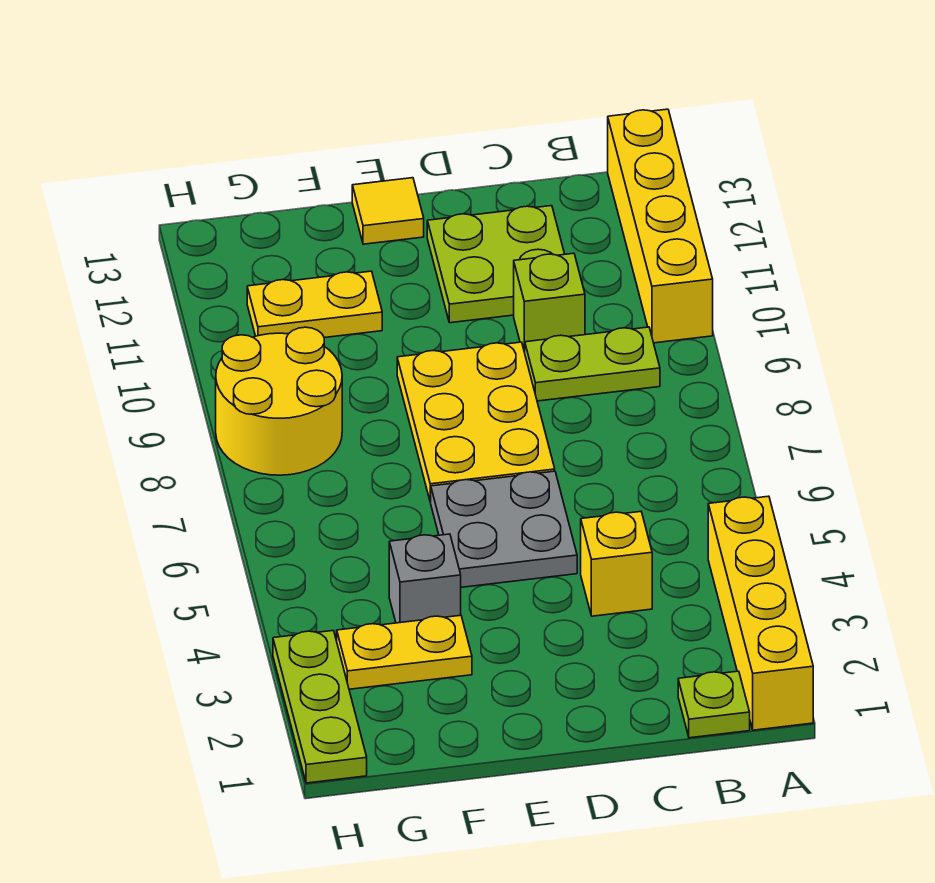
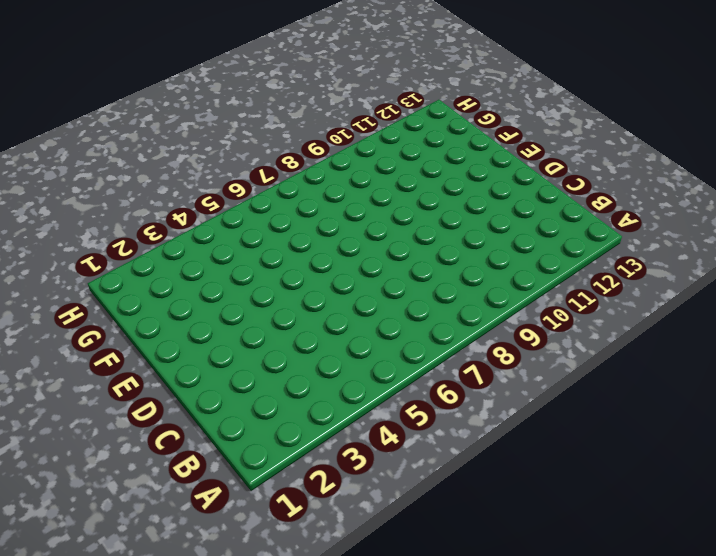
none -> yellow 1x4 brick [708,496,813,730]
none -> yellow 1x4 brick [608,109,713,343]
none -> lime 1x1 plate [678,671,750,738]

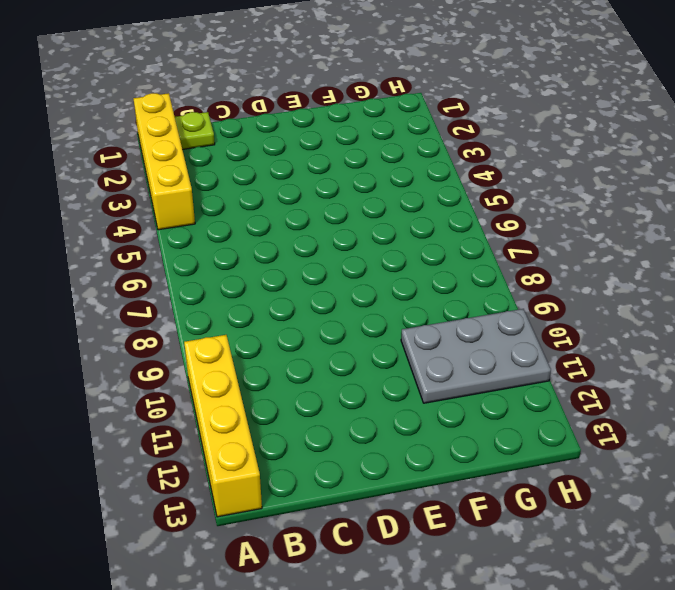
grey 2x3 plate [401,309,551,403] -> yellow 1x2 plate [247,271,382,338]
none -> lime 1x2 plate [525,327,660,401]
none -> yellow 1x1 brick [581,512,652,616]
none -> lime 1x1 brick [514,253,585,352]

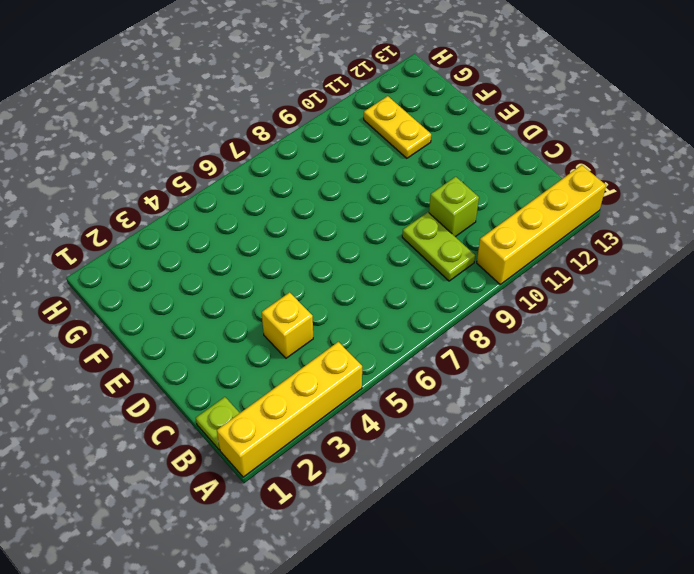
none -> lime 2x2 plate [427,206,564,323]
none -> grey 2x2 plate [431,471,577,587]
none -> yellow 2x3 plate [397,342,555,502]

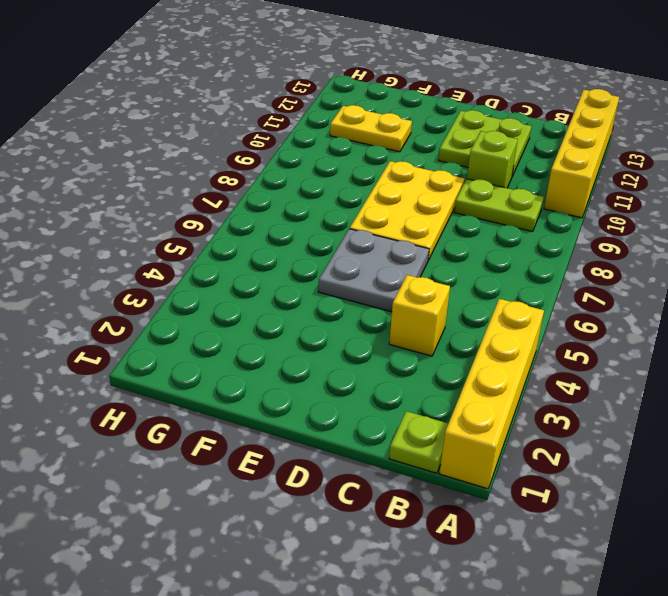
none -> yellow 1x1 tile [352,178,424,244]
none -> yellow 1x2 plate [337,615,472,689]
none -> grey 1x1 brick [389,534,461,623]

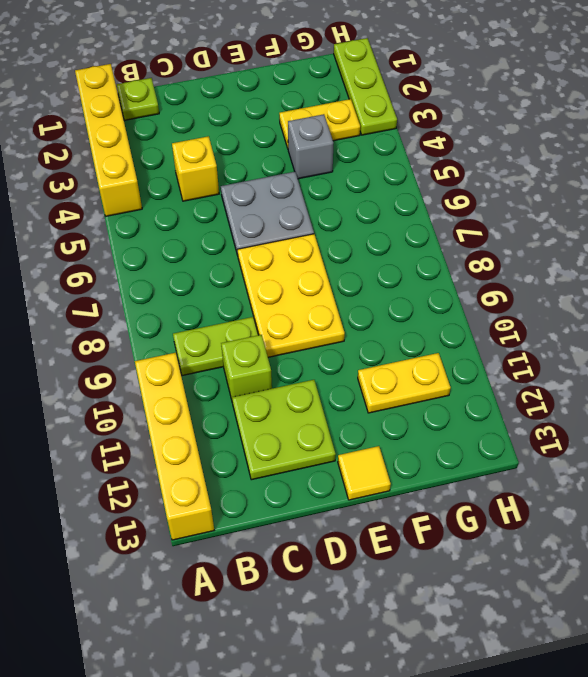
none -> yellow 2x2 round brick [216,327,342,475]

